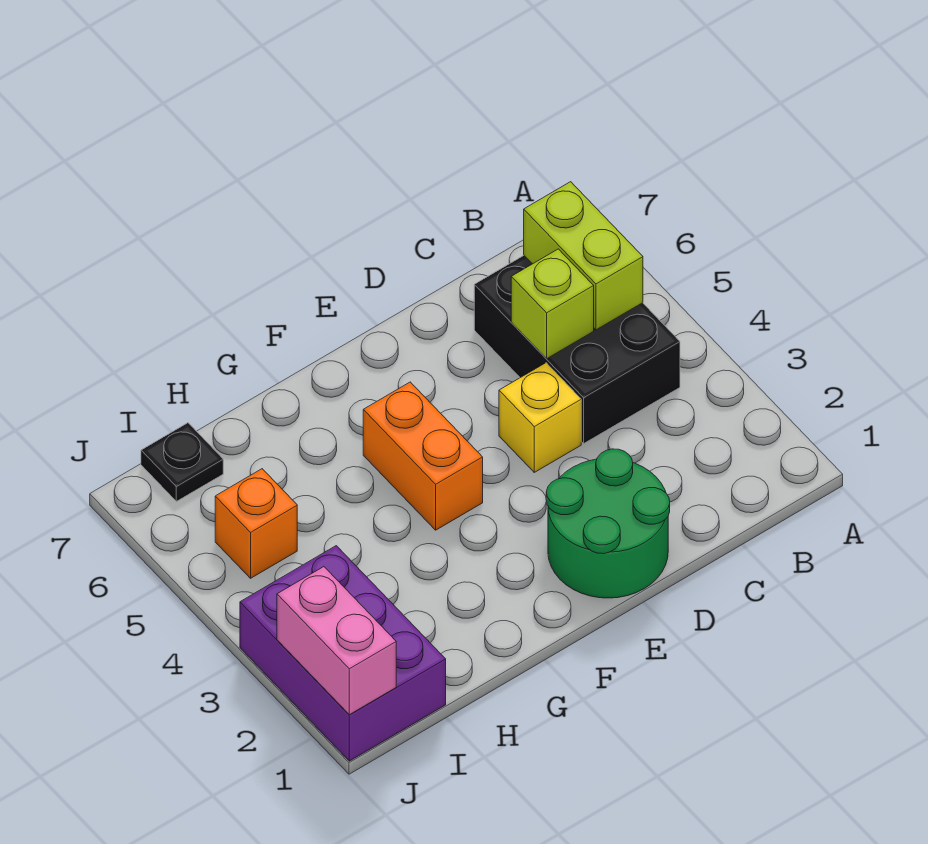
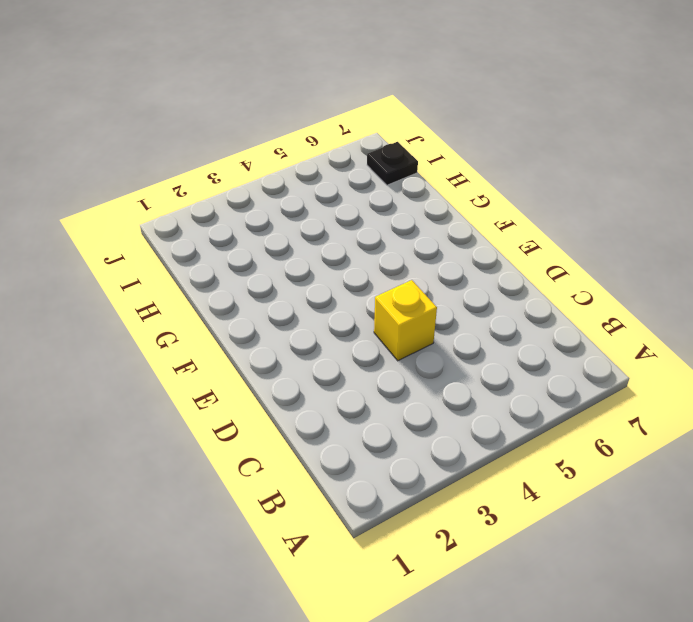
none -> black 2x3 brick [474,256,680,443]
none -> green 2x2 round brick [546,449,670,598]

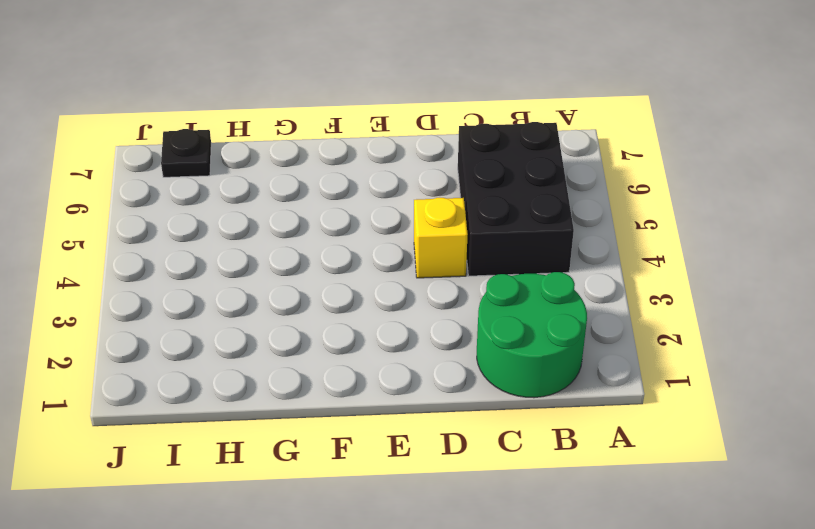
green 2x2 round brick [477,272,587,398] -> green 2x2 round brick moved to [546,449,670,598]
none -> orange 1x2 brick [363,382,483,530]
none -> purple 2x3 brick [240,546,446,761]

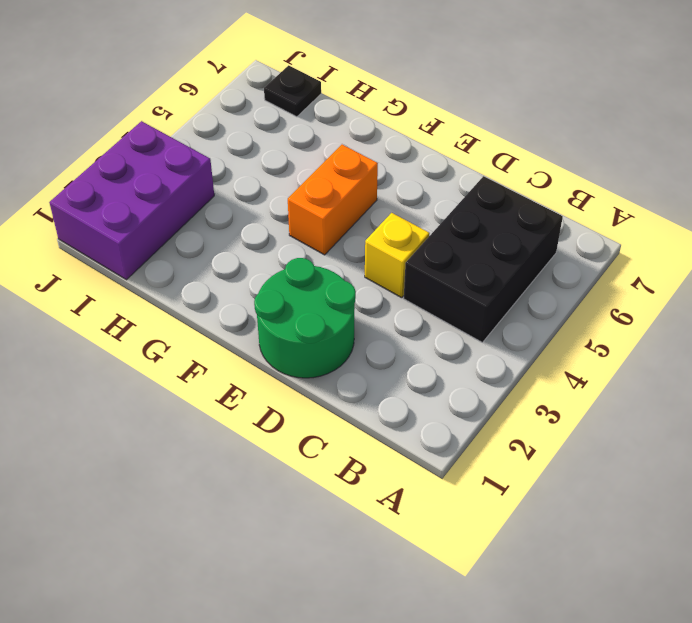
none -> orange 1x1 brick [215,469,297,578]
none -> lime 1x2 brick [524,182,643,330]

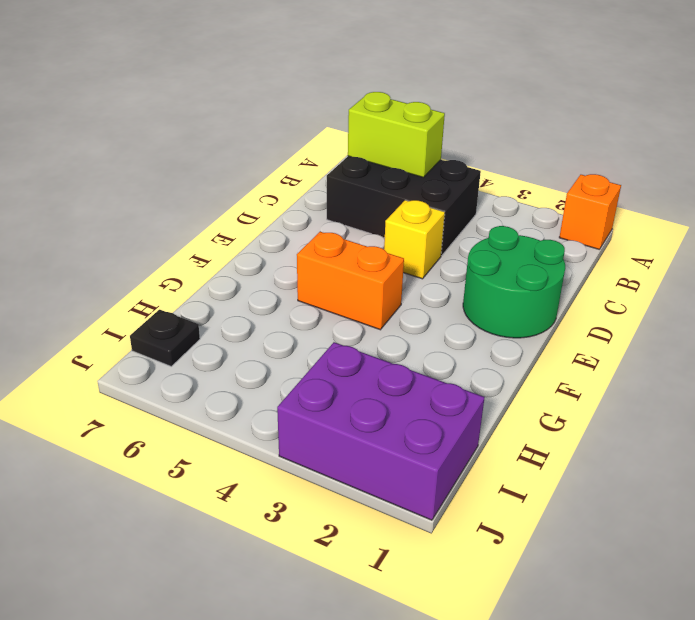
orange 1x1 brick [559,174,621,249] -> orange 1x1 brick moved to [215,469,297,578]
none -> lime 1x1 brick [511,249,594,358]
none -> pink 1x2 brick [277,567,396,715]

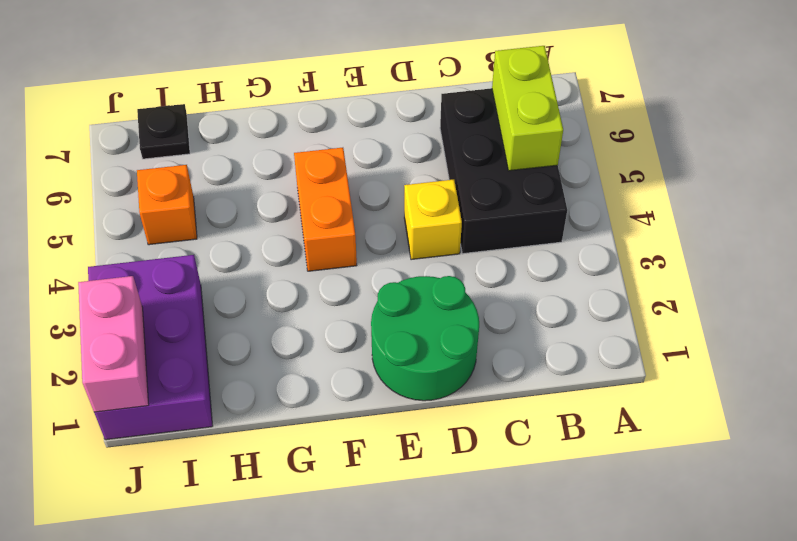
none -> lime 1x1 brick [511,249,594,358]

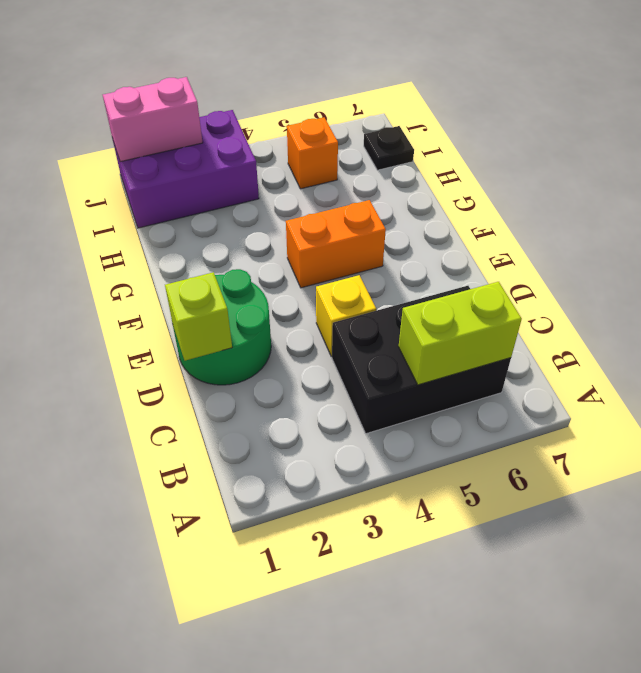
lime 1x1 brick [165,272,232,361] -> lime 1x1 brick moved to [511,249,594,358]

